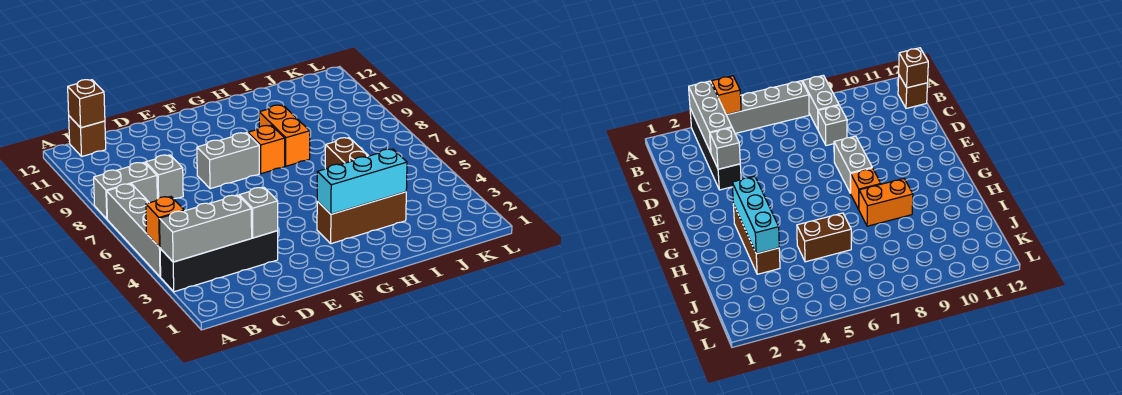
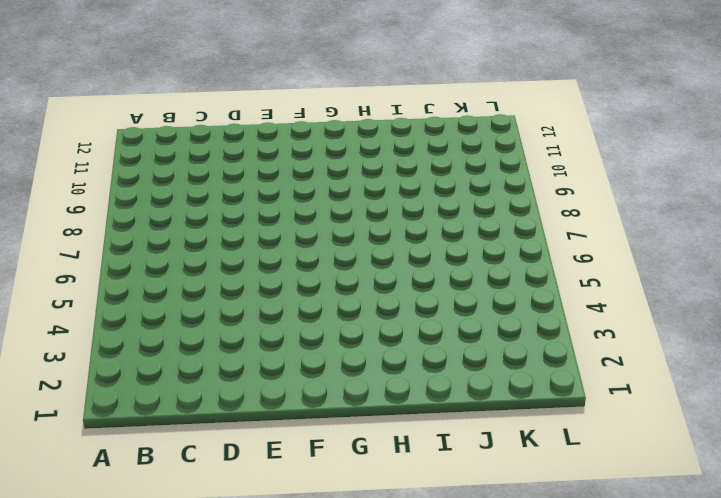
none -> black 1x4 brick [160,231,278,292]
none -> grey 1x4 brick [107,184,161,277]
none -> grey 1x2 brick [94,162,157,219]

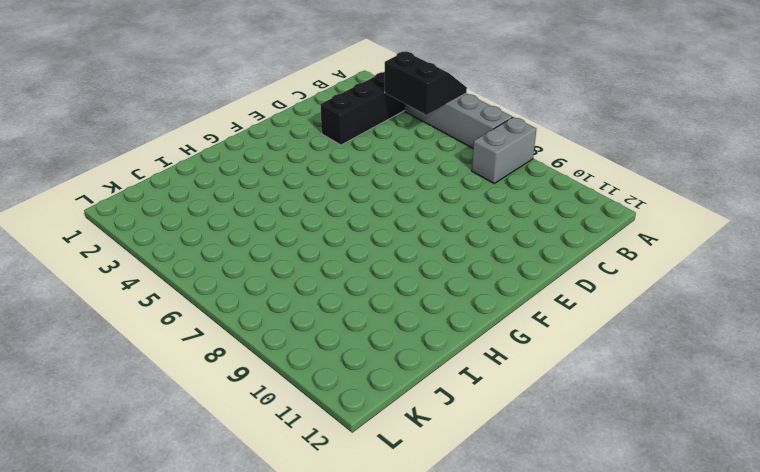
black 2x2 slope [385,52,467,115] -> orange 1x1 brick [146,197,184,247]
none -> brown 1x1 brick [69,116,106,156]
none -> grey 1x1 brick [146,155,183,199]
none -> grey 1x2 brick [197,133,259,189]

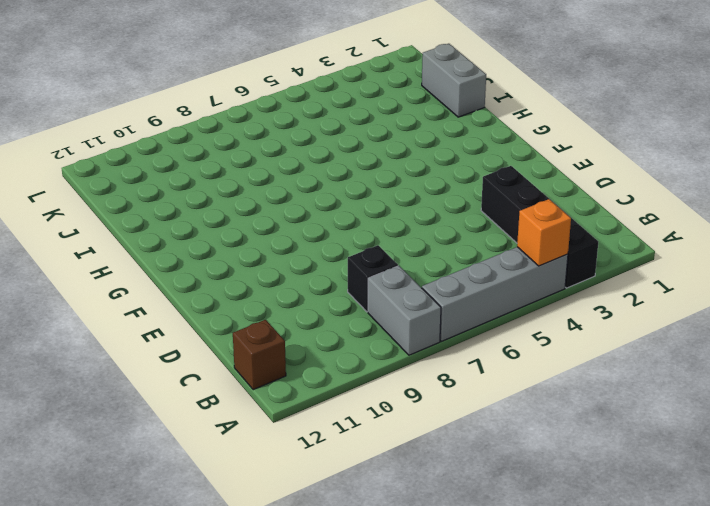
black 1x1 brick [348,245,398,312] -> grey 1x1 brick [146,155,183,199]
grey 1x2 brick [422,44,486,117] -> grey 1x2 brick moved to [197,133,259,189]
none -> brown 1x3 brick [317,192,406,244]
none -> orange 1x1 brick [247,125,285,174]
none -> orange 1x2 brick [259,105,310,166]

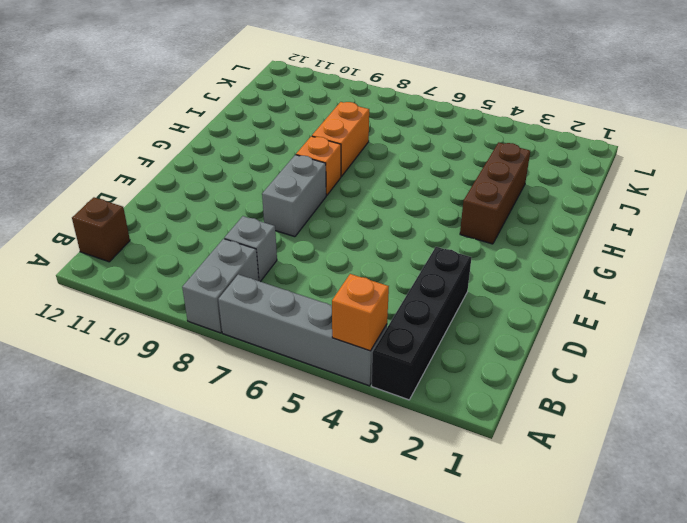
orange 1x2 brick [312,102,369,176] -> orange 1x2 brick turned to [259,105,310,166]
none -> brown 1x2 brick [325,138,368,169]
none -> grey 1x3 brick [160,195,252,262]
none -> brown 1x1 brick [68,80,105,128]

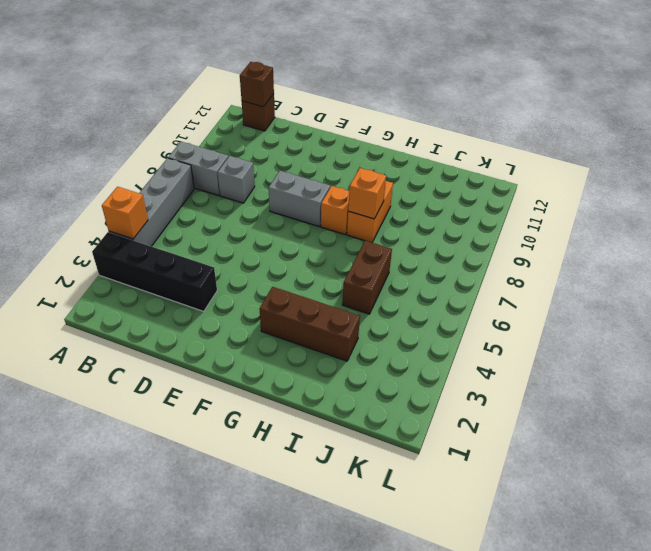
orange 1x1 brick [348,168,386,219] -> none
none -> grey 1x3 brick [160,195,252,262]
none -> grey 1x1 brick [239,187,278,238]
none -> cyan 1x3 brick [317,149,407,214]

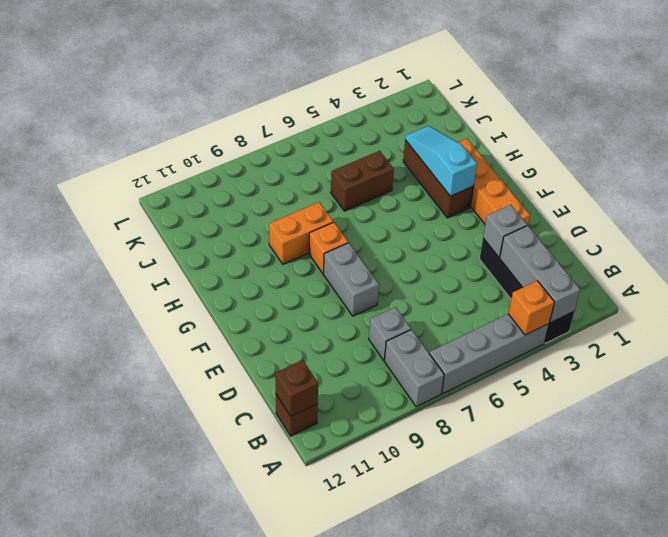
orange 1x4 brick [458,139,530,226] -> none
cyan 1x3 slope [405,126,477,196] -> cyan 1x3 brick [317,149,407,214]

